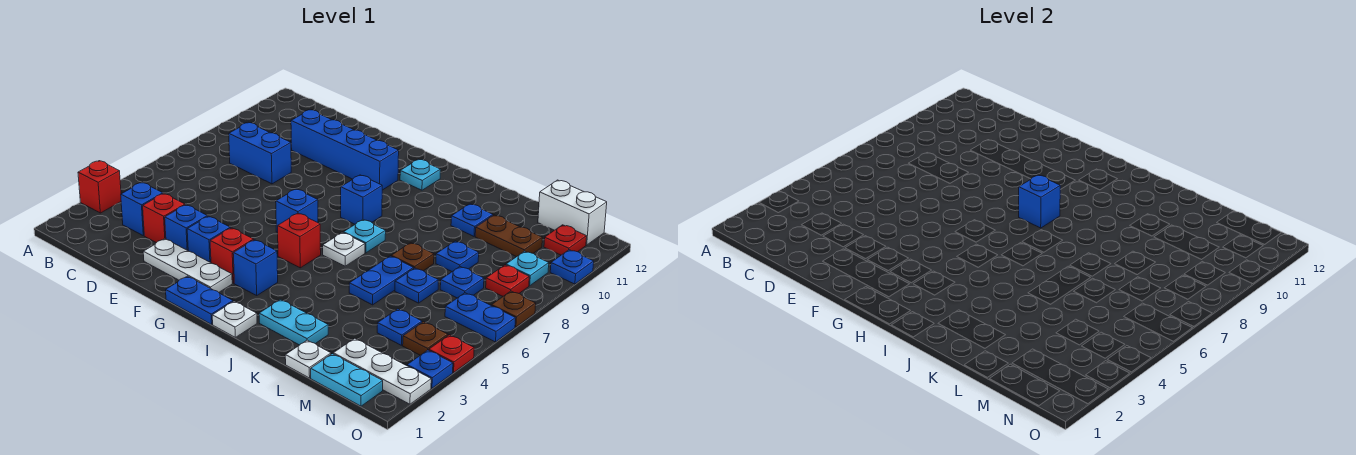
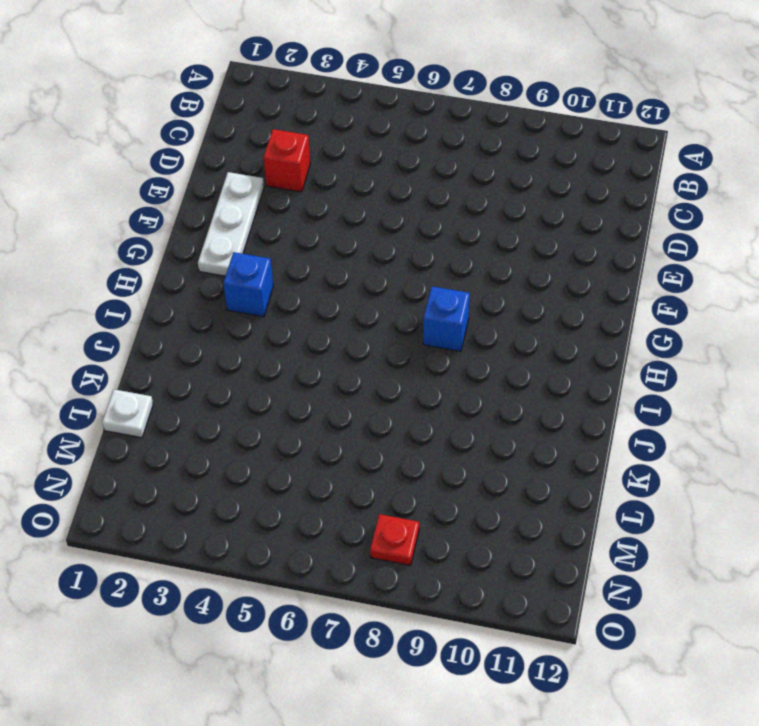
none -> red 1x1 brick [78,161,121,213]
none -> blue 1x1 brick [121,182,163,236]
none -> blue 1x2 brick [229,123,291,184]
none -> blue 1x4 brick [291,110,399,190]

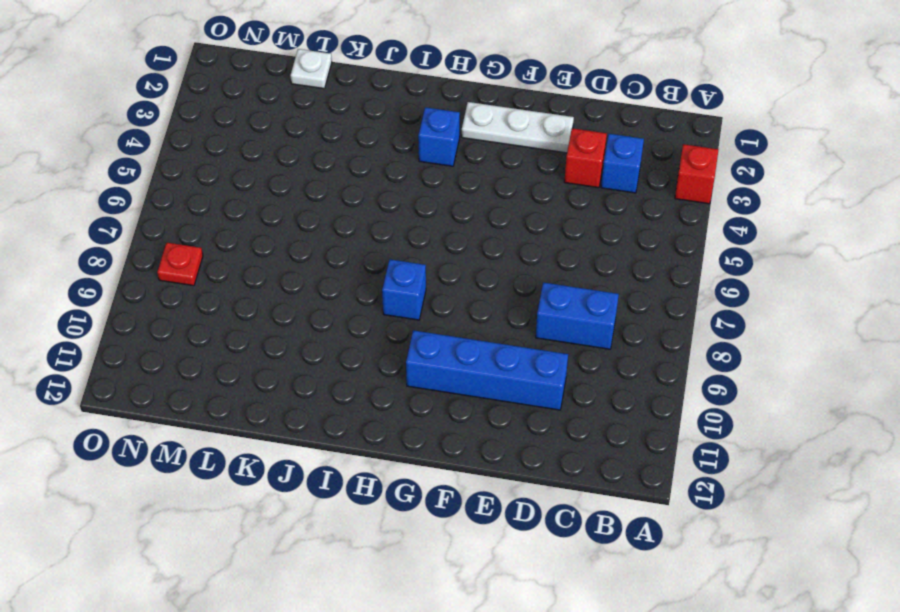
none -> blue 1x1 brick [165,205,207,251]
none -> blue 1x1 brick [187,216,230,263]
none -> blue 1x2 plate [166,276,233,324]
none -> red 1x1 brick [210,228,254,283]

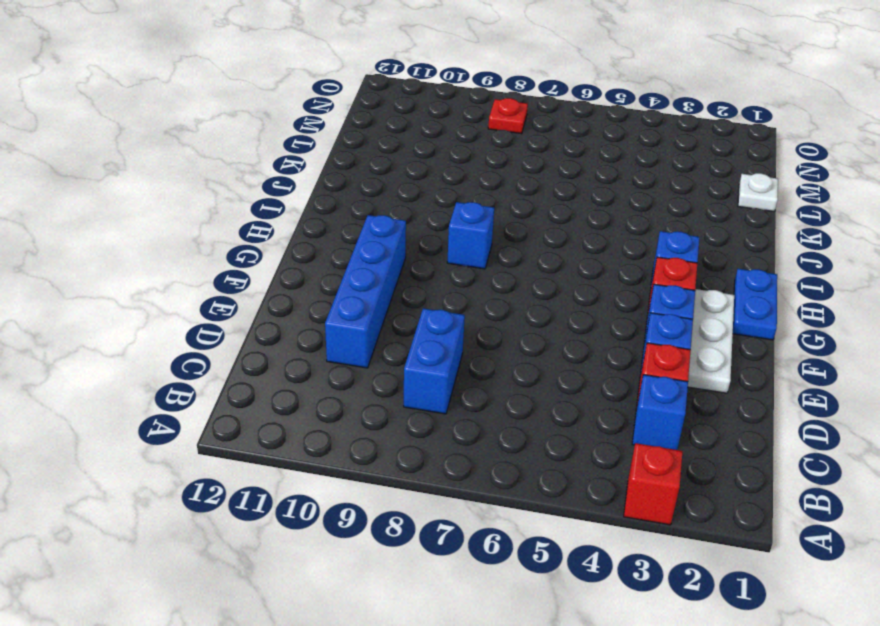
none -> blue 1x1 brick [276,189,318,232]
none -> red 1x1 brick [278,213,321,268]
none -> cyan 1x1 plate [400,159,440,190]
none -> white 1x1 plate [212,301,257,337]

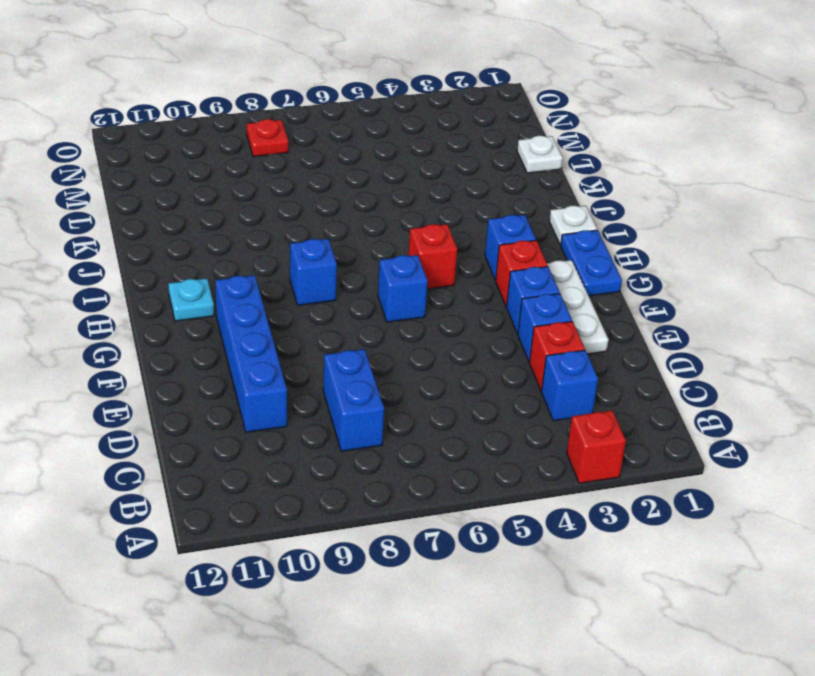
none -> white 1x1 plate [323,233,365,266]
none -> cyan 1x1 plate [343,220,386,253]
none -> cyan 1x2 plate [259,300,328,345]
none -> blue 1x2 plate [349,256,414,305]

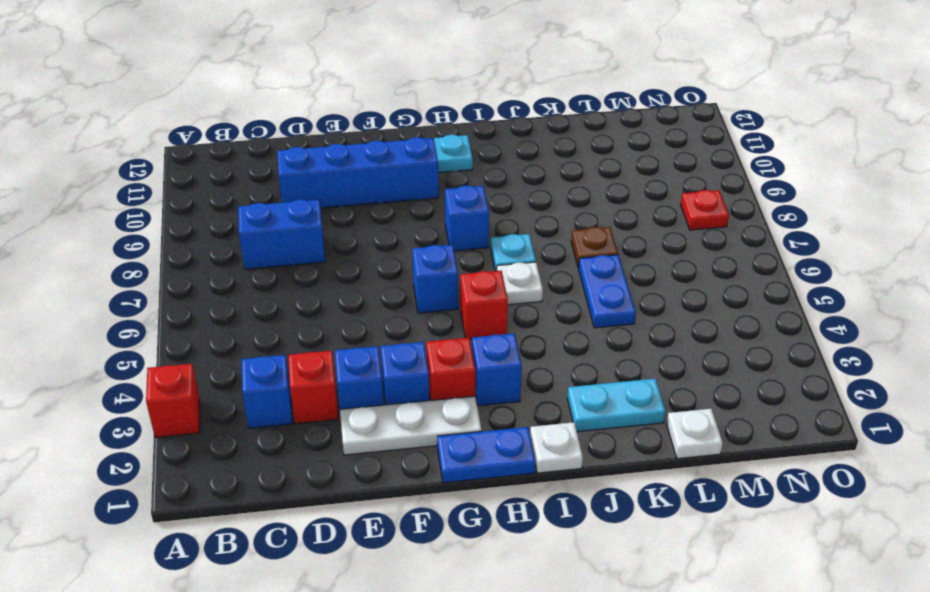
none -> blue 1x1 plate [451,204,493,236]
none -> blue 1x1 plate [395,268,438,303]
none -> blue 1x1 plate [436,241,479,271]
none -> brown 1x2 plate [475,215,542,257]

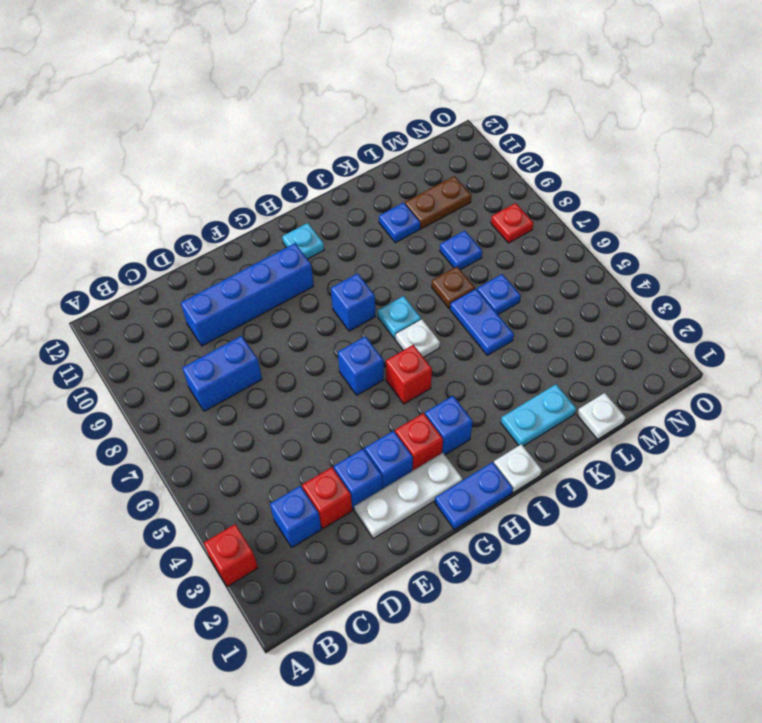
none -> cyan 1x2 plate [311,354,383,406]
none -> white 1x3 plate [333,338,431,404]
none -> blue 1x1 plate [377,309,422,345]
none -> blue 1x1 plate [440,267,484,298]

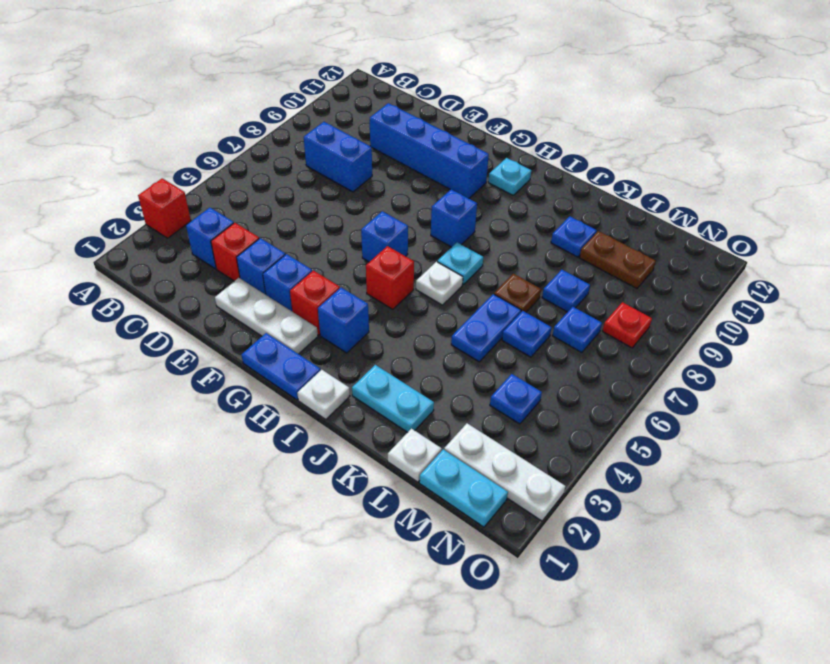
none -> white 1x2 brick [538,180,607,245]
none -> brown 1x1 plate [403,322,448,355]
none -> blue 1x2 plate [445,293,516,342]
none -> cyan 1x1 plate [506,251,549,286]

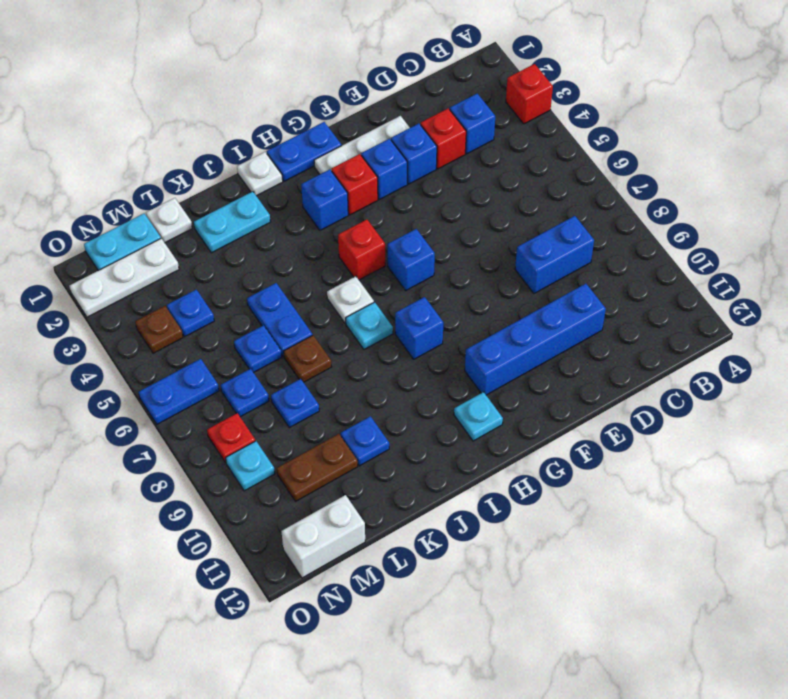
none -> red 1x1 plate [544,225,587,255]
none -> blue 1x1 plate [407,350,453,388]
none -> red 1x1 plate [429,335,474,372]
none -> brown 1x1 plate [492,291,536,327]

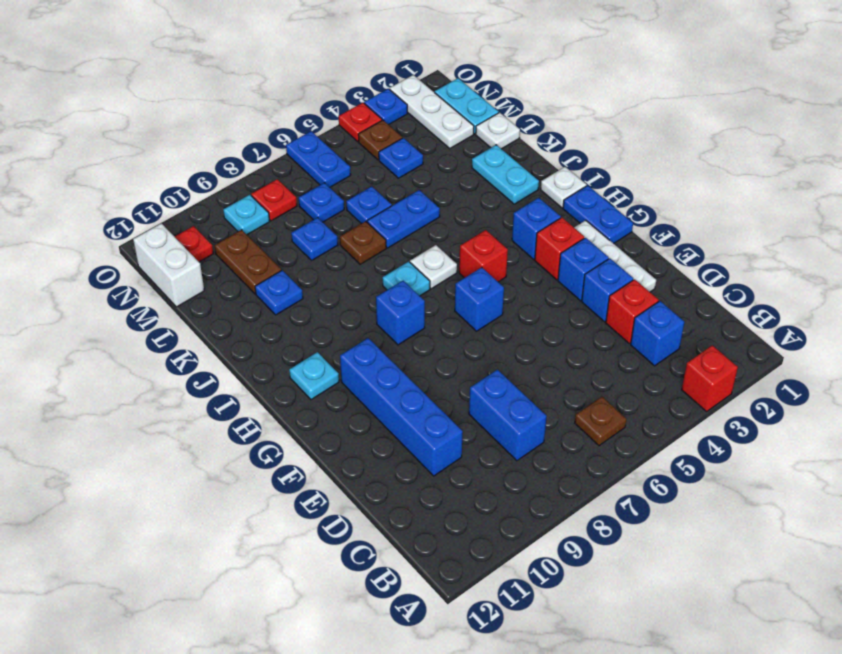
brown 1x1 plate [575,397,626,446] -> brown 1x1 plate moved to [492,291,536,327]
none -> blue 1x1 plate [550,250,594,284]
none -> blue 1x1 brick [1019,175,1060,228]

